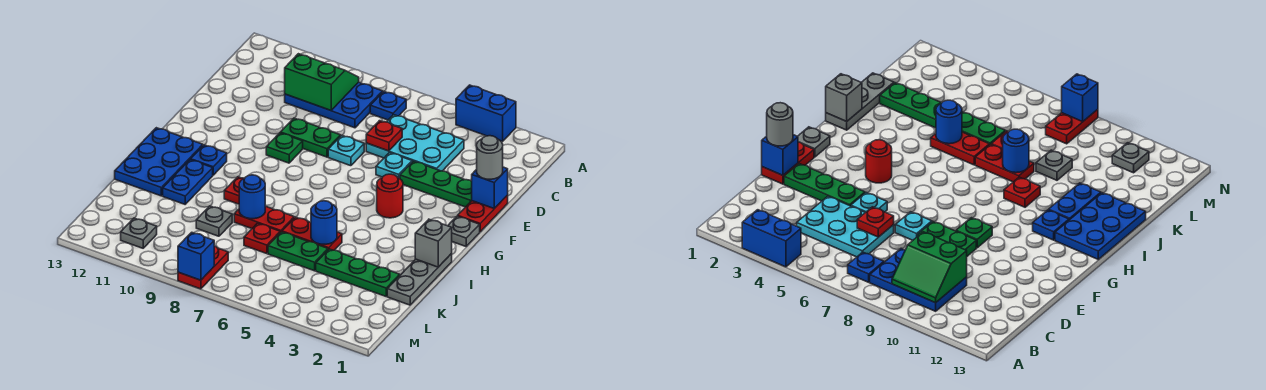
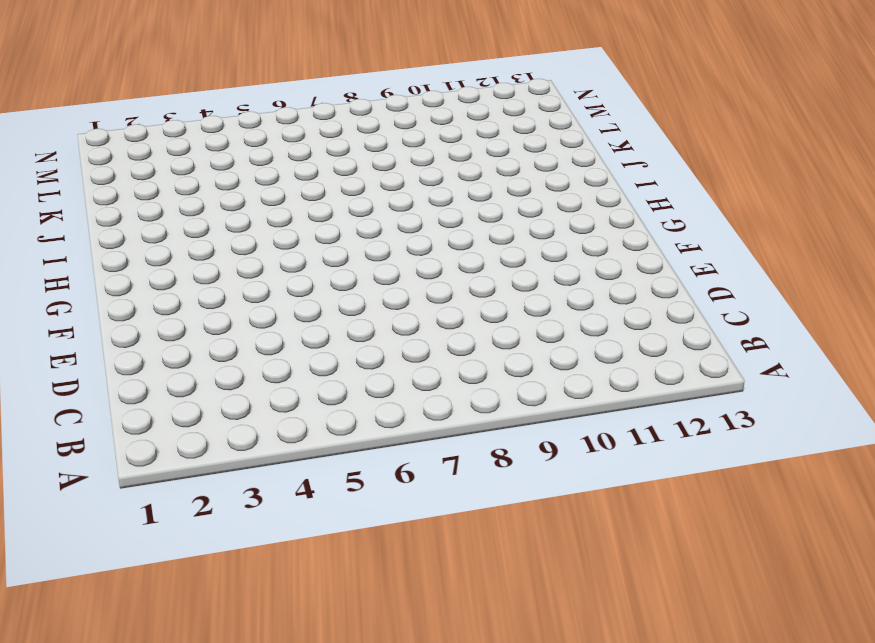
none -> blue 1x2 brick [456,85,516,142]
none -> blue 1x1 plate [370,92,406,120]
none -> blue 2x3 plate [285,82,383,128]
none -> cyan 2x3 plate [366,115,464,171]

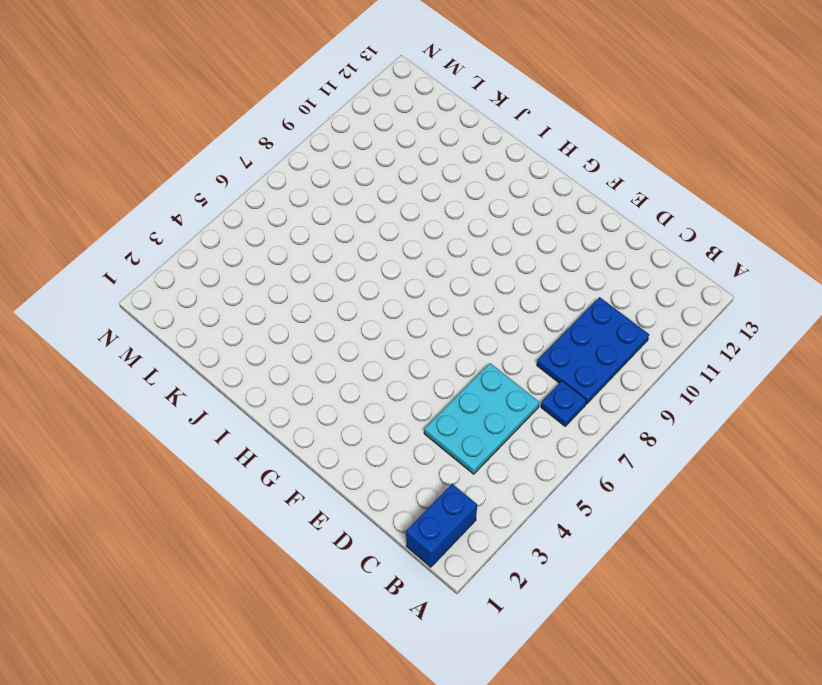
blue 1x2 brick [406,484,477,567] -> blue 1x2 brick moved to [456,85,516,142]
none -> red 1x2 plate [458,195,508,232]
none -> green 1x3 plate [400,161,472,207]
none -> cyan 1x1 plate [376,153,412,178]
none -> cyan 1x1 plate [328,135,364,166]

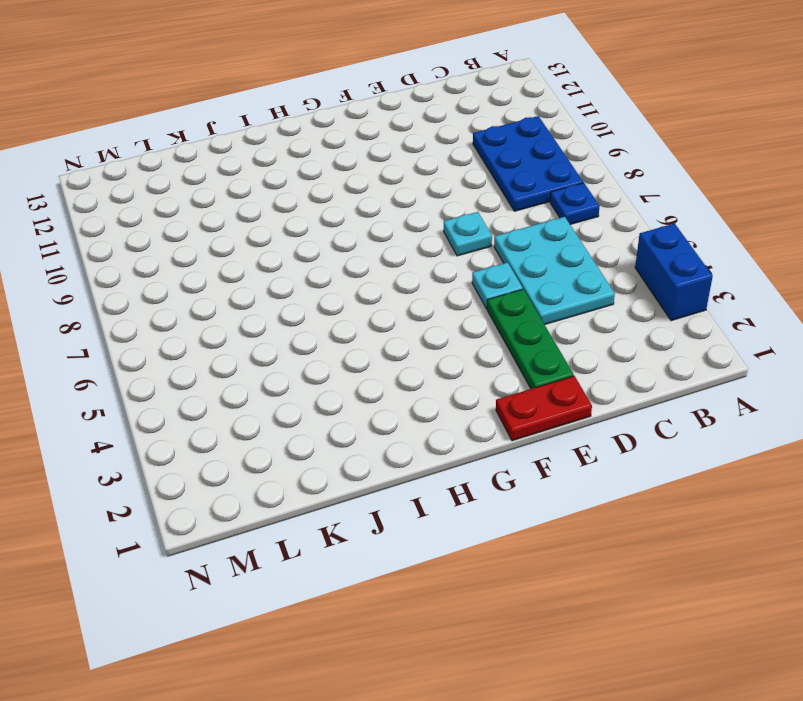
none -> green 1x2 plate [280,118,340,157]
none -> green 1x1 plate [266,133,303,163]
none -> grey 1x1 plate [448,216,480,246]
none -> red 1x1 round brick [377,174,403,218]

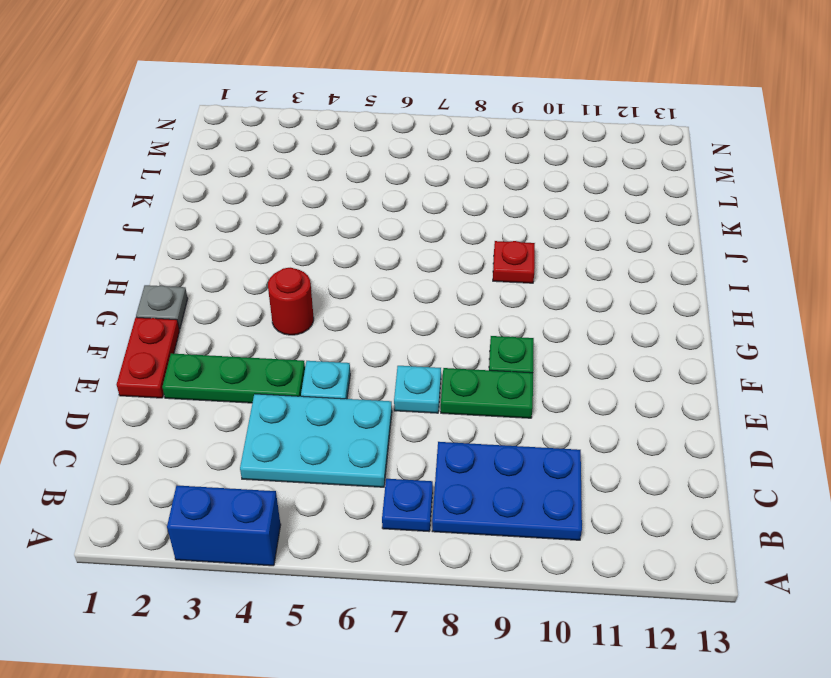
none -> blue 1x1 plate [191,145,227,175]
none -> blue 2x3 plate [115,128,203,196]
none -> grey 1x3 plate [387,254,452,305]
none -> blue 1x2 plate [163,160,213,204]

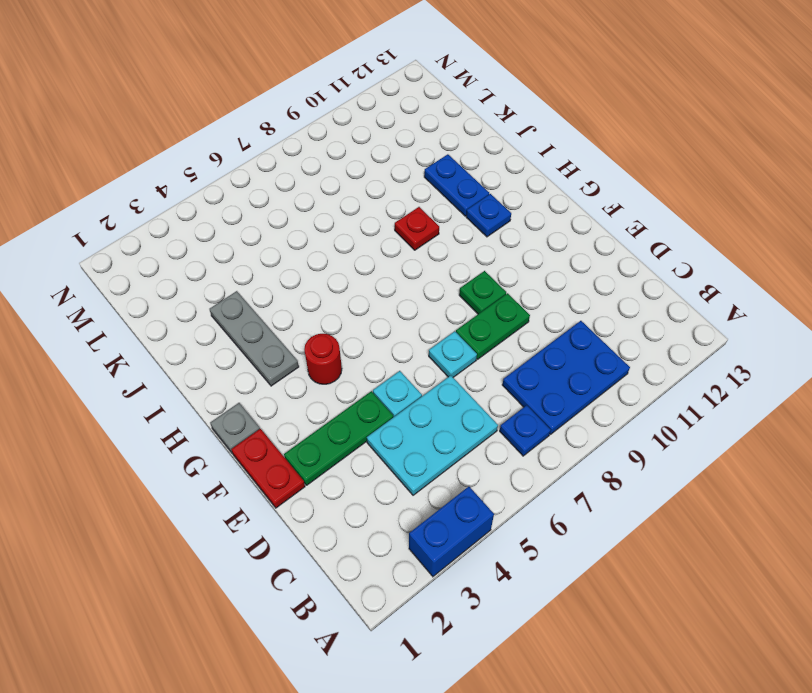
grey 1x3 plate [210,291,299,386] -> grey 1x3 plate moved to [387,254,452,305]
none -> blue 2x3 plate [115,128,203,196]
none -> red 1x2 plate [282,217,342,250]
none -> red 1x2 plate [234,206,294,233]
none -> green 1x3 plate [316,249,400,296]

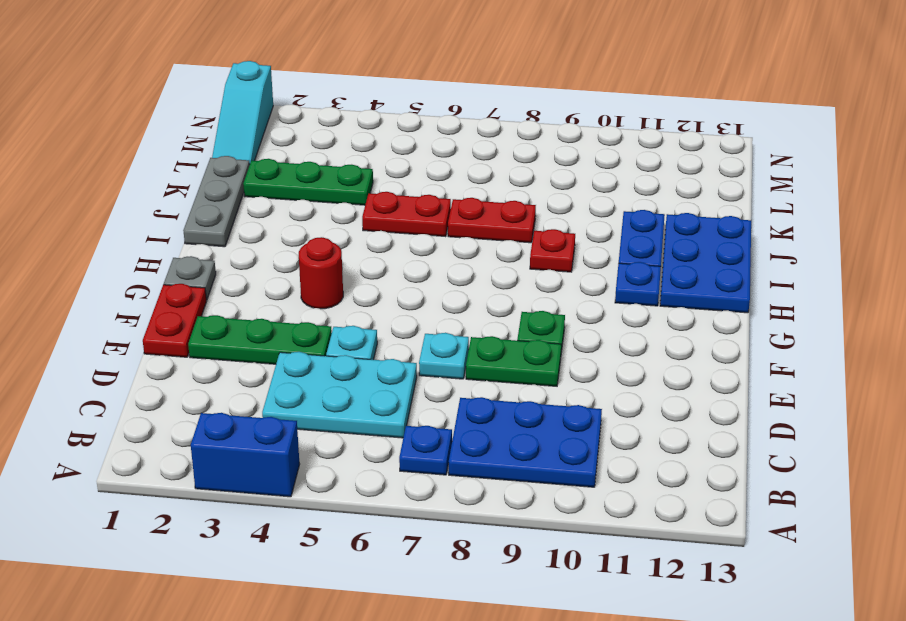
cyan 1x3 slope [212,61,273,164] -> none
none -> green 1x2 plate [268,232,328,271]
none -> red 1x1 plate [244,223,280,254]
none -> grey 1x1 plate [196,206,232,236]
none -> red 1x2 plate [178,246,228,289]

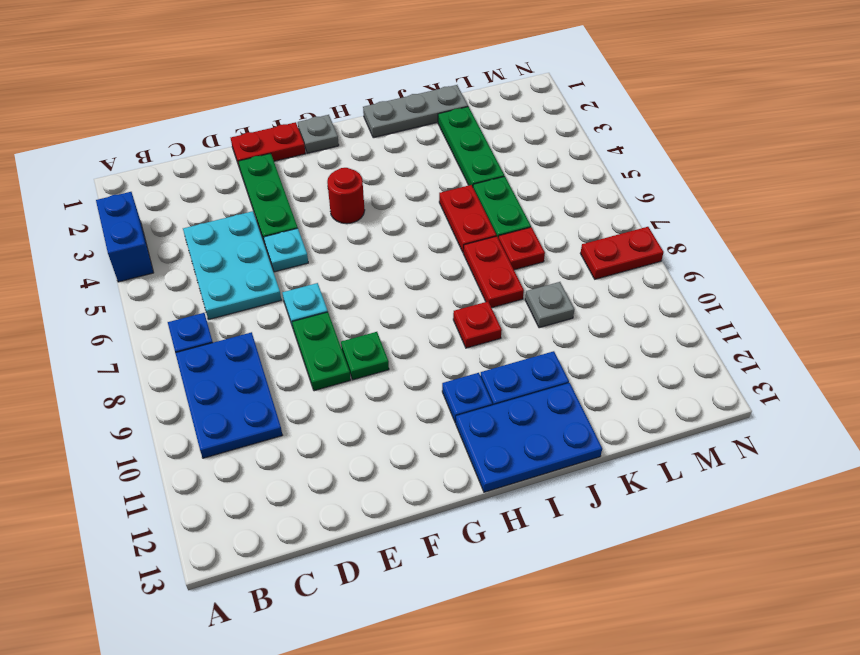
none -> grey 1x1 plate [121,218,157,248]
none -> green 2x2 slope [285,54,359,110]
none -> red 1x1 plate [366,121,402,151]
none -> blue 1x1 brick [472,167,508,209]

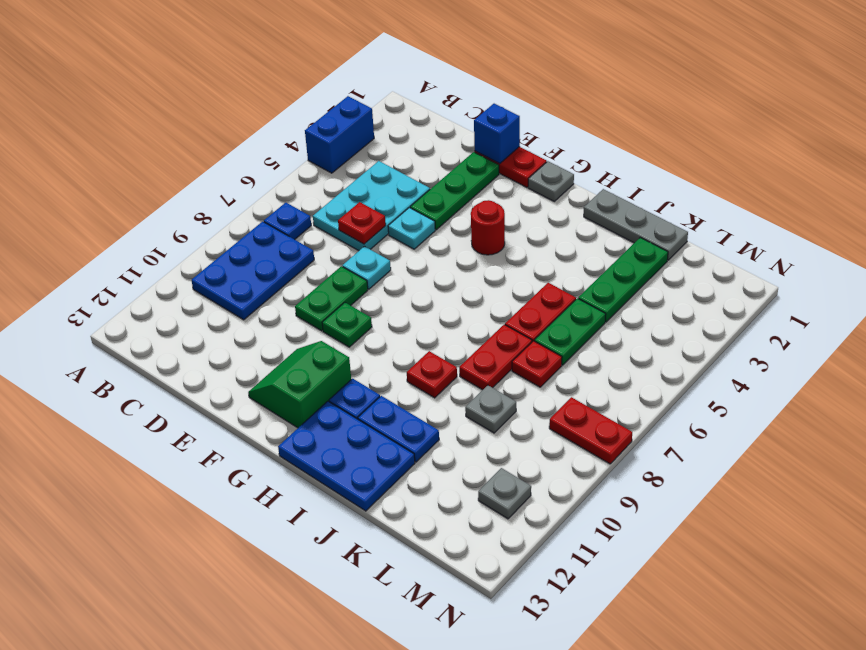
green 2x2 slope [248,341,351,428] -> green 2x2 slope moved to [285,54,359,110]
none -> grey 1x1 brick [415,219,452,267]
none -> blue 1x1 round brick [311,201,337,244]
none -> blue 1x1 round brick [239,175,265,219]
none -> blue 1x1 brick [178,232,214,280]

